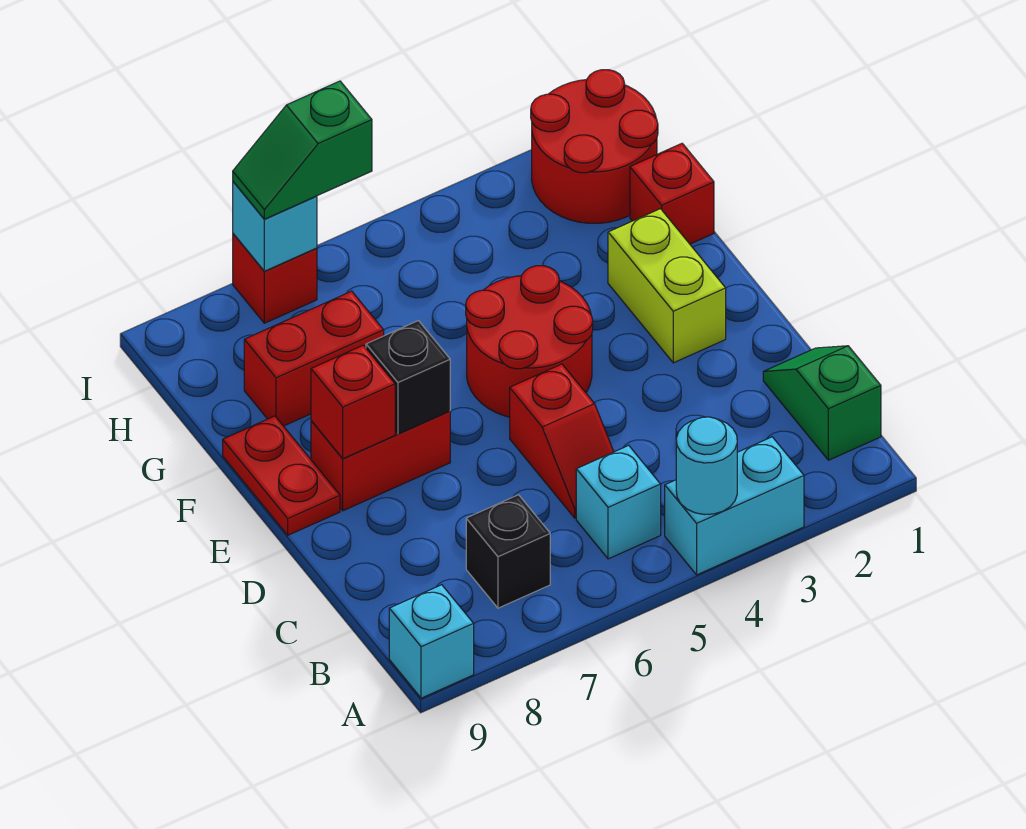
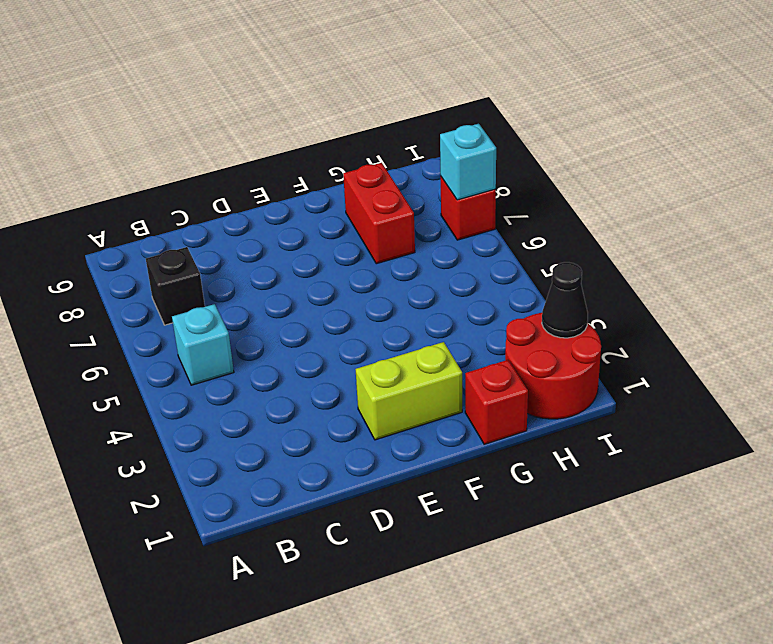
black 1x1 cone [542,262,588,338] -> none
none -> cyan 1x2 brick [665,437,804,575]
none -> cyan 1x1 brick [389,585,474,698]
none -> green 1x2 slope [763,346,881,460]

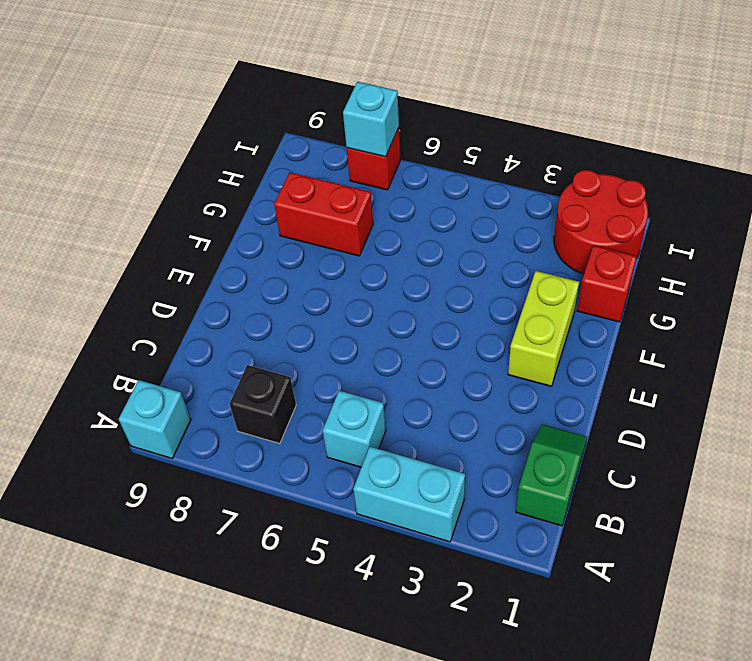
none -> red 1x2 slope [510,364,614,518]
none -> red 2x2 round brick [466,266,593,417]
none -> red 1x2 brick [311,411,450,511]

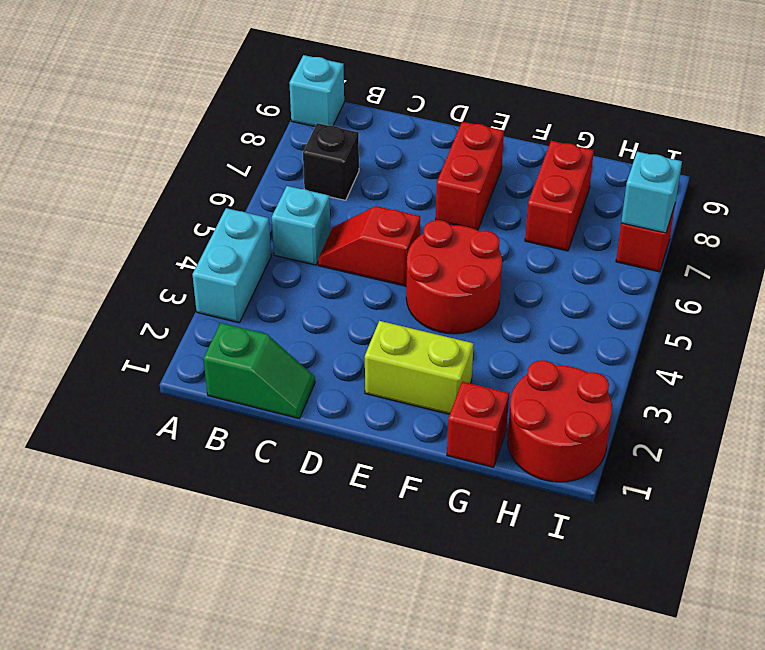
none -> red 1x2 plate [223,416,340,535]
none -> cyan 1x1 round brick [676,417,737,515]
none -> black 1x1 brick [366,321,450,434]

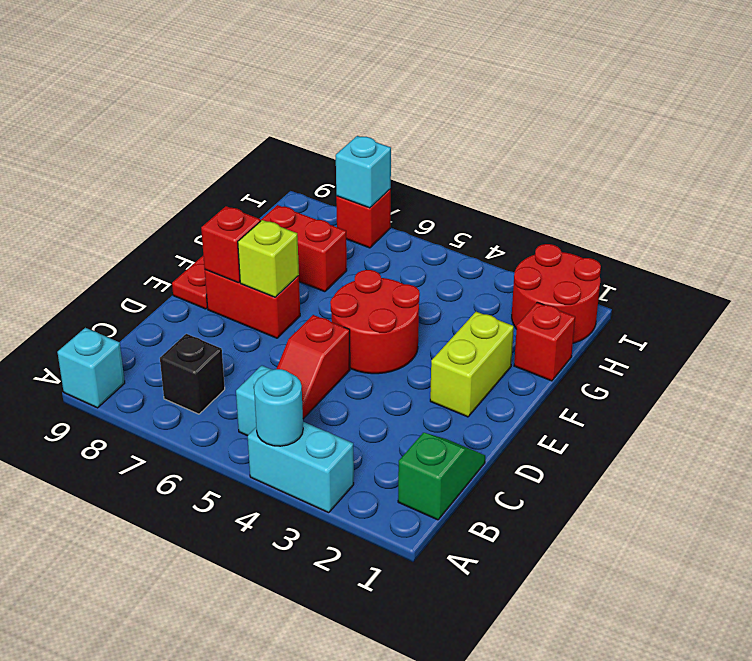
lime 1x1 brick [238,220,299,297] -> black 1x1 brick [366,321,450,434]
none -> green 1x2 slope [233,81,372,219]

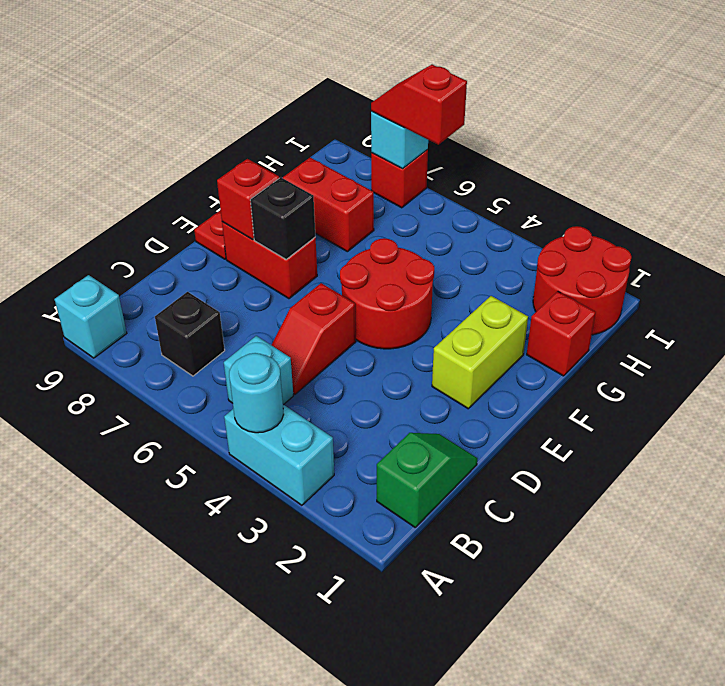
red 1x2 slope [371,65,467,145] -> green 1x2 slope [233,81,372,219]

